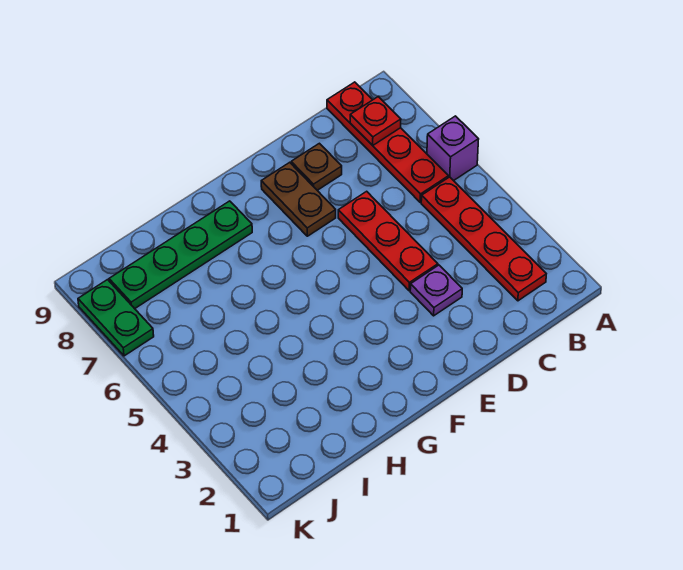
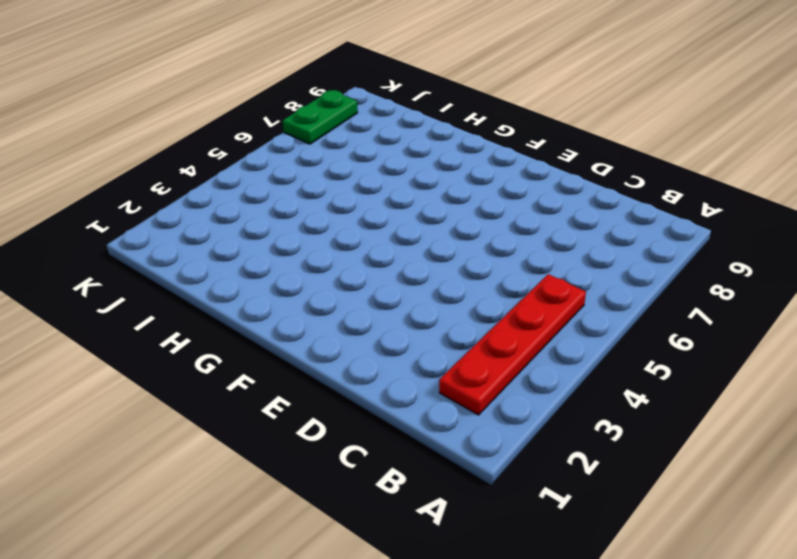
none -> purple 1x1 brick [427,116,479,181]
none -> red 1x4 plate [327,82,448,202]

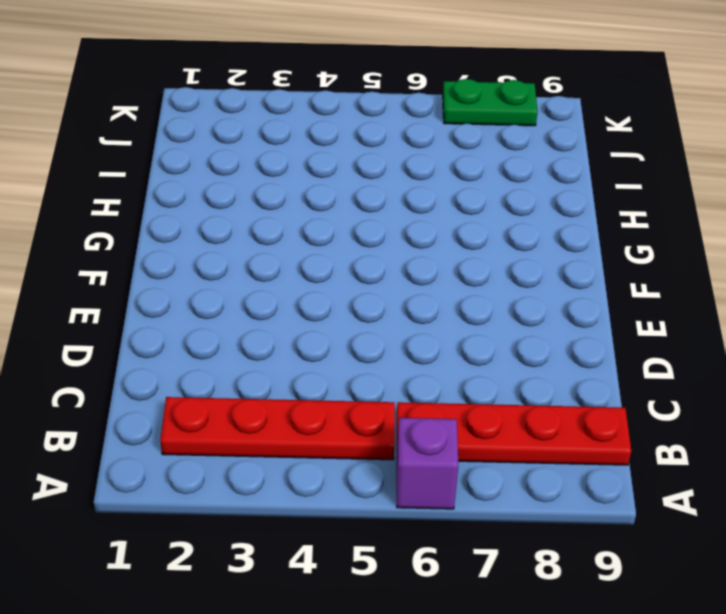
none -> purple 1x1 plate [410,265,462,316]
none -> red 1x3 plate [338,191,438,291]

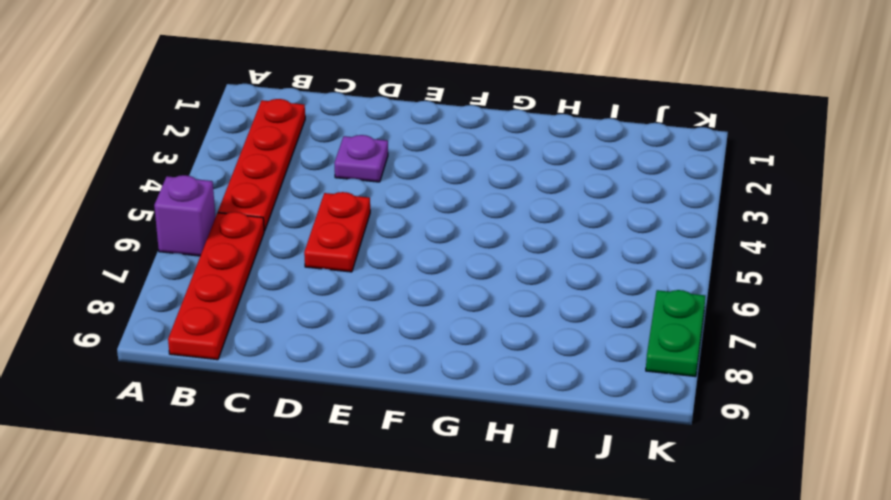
red 1x2 plate [304,192,370,272] -> red 1x3 plate [338,191,438,291]
none -> brown 1x1 plate [291,143,342,190]
none -> brown 1x2 plate [261,162,336,236]

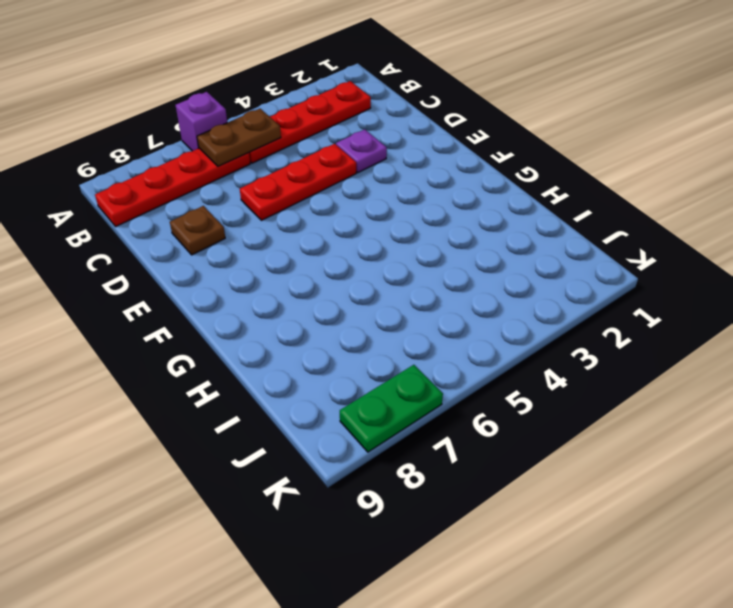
brown 1x2 plate [197,109,281,166] -> brown 1x2 plate moved to [261,162,336,236]
none -> green 1x4 plate [109,201,252,309]
none -> red 1x1 plate [350,97,401,145]

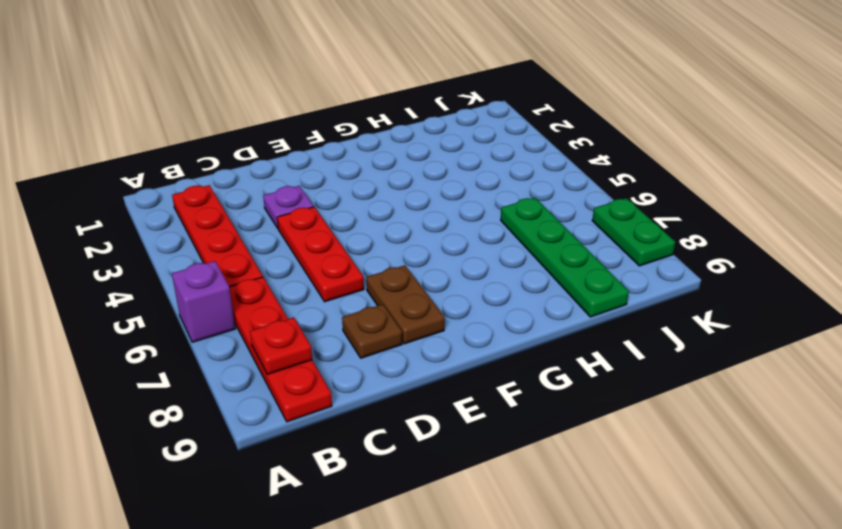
green 1x4 plate [501,198,629,317] -> green 1x4 plate turned to [109,201,252,309]

